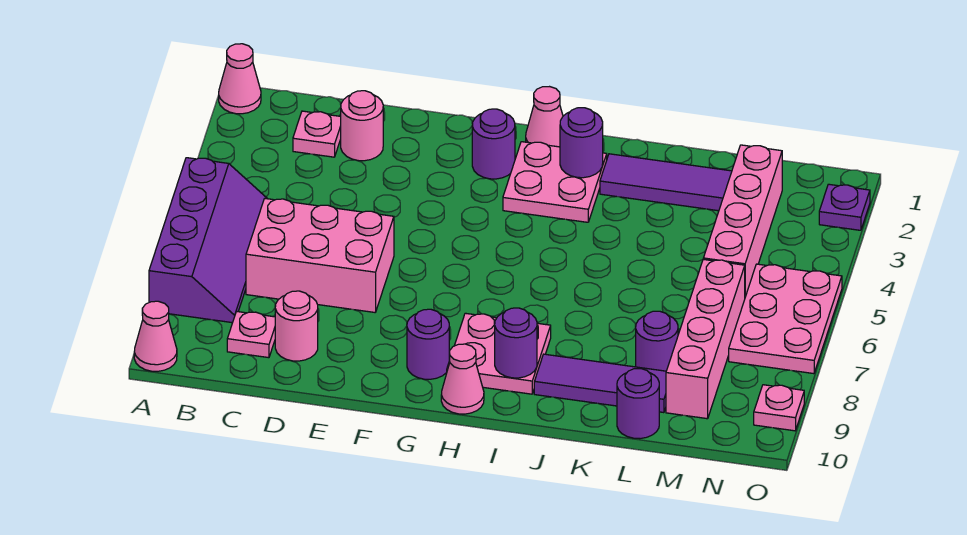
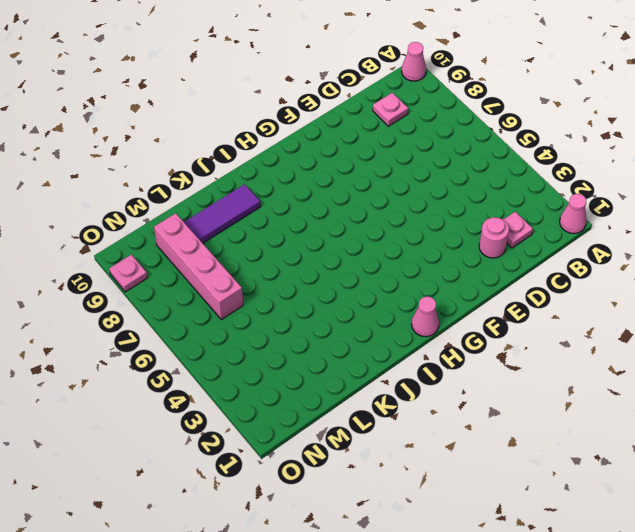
none -> purple 2x4 slope [149,158,267,323]
none -> pink 2x3 brick [246,199,394,312]
none -> pink 1x1 round brick [275,291,318,361]

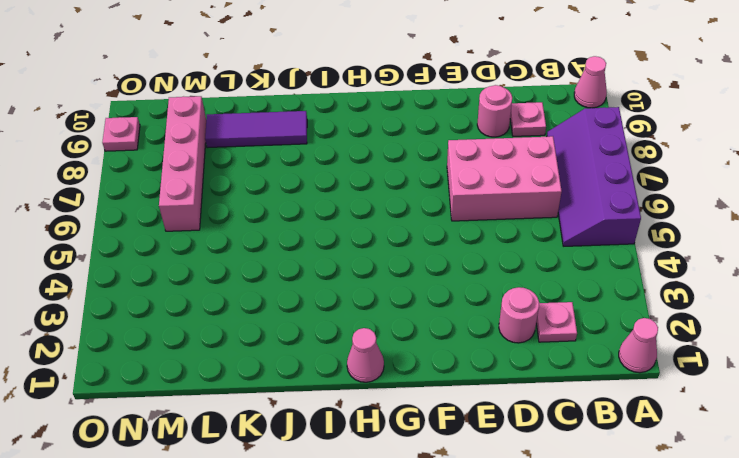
none -> purple 1x1 round brick [472,109,515,179]
none -> purple 1x1 round brick [407,309,449,379]
none -> pink 2x2 plate [503,142,607,222]

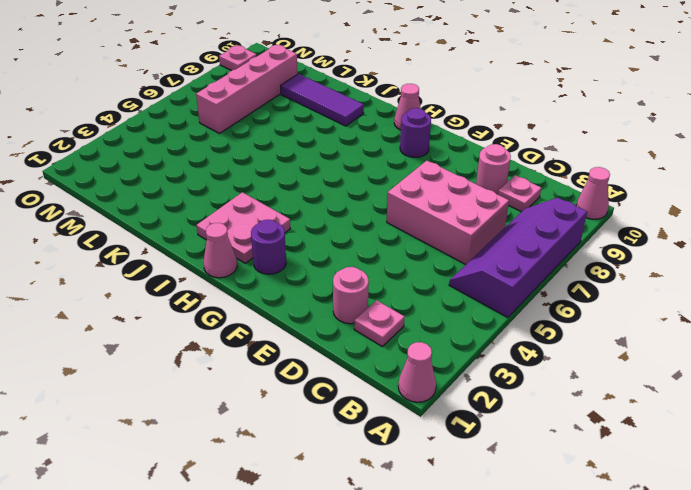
none -> pink 2x2 plate [447,313,551,394]
none -> purple 1x3 tile [600,154,732,211]
none -> purple 1x1 round brick [636,311,678,371]

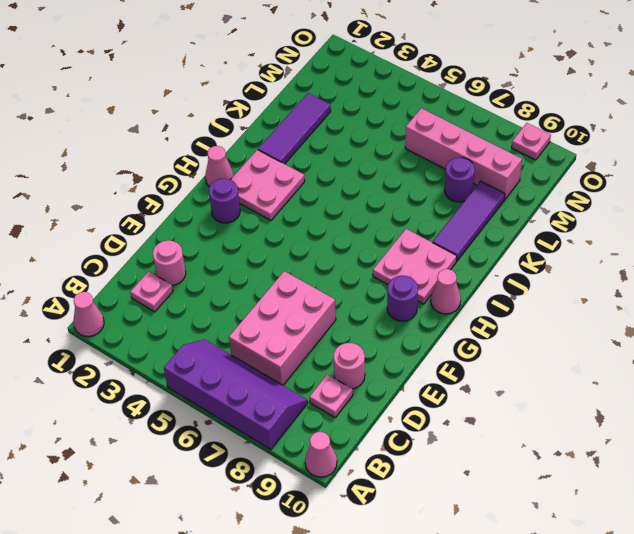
none -> purple 1x1 round brick [617,369,659,439]
none -> pink 1x4 brick [703,145,782,297]
none -> pink 2x3 plate [729,264,842,374]

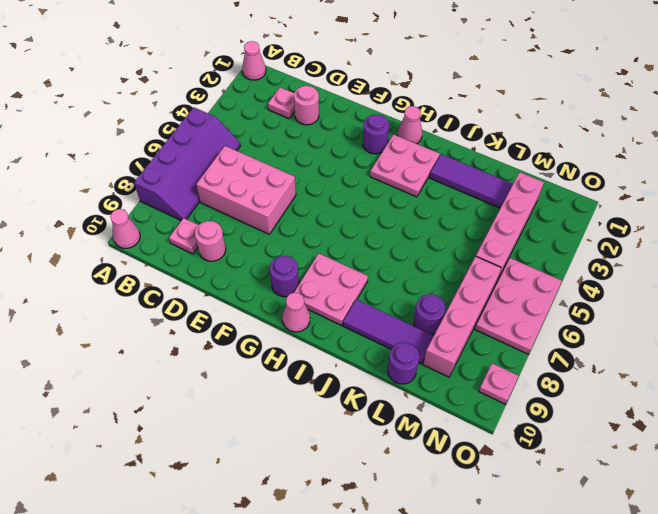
none -> purple 1x1 plate [819,184,870,230]
none -> purple 1x1 round brick [560,108,603,178]
none -> purple 1x1 round brick [495,308,537,378]

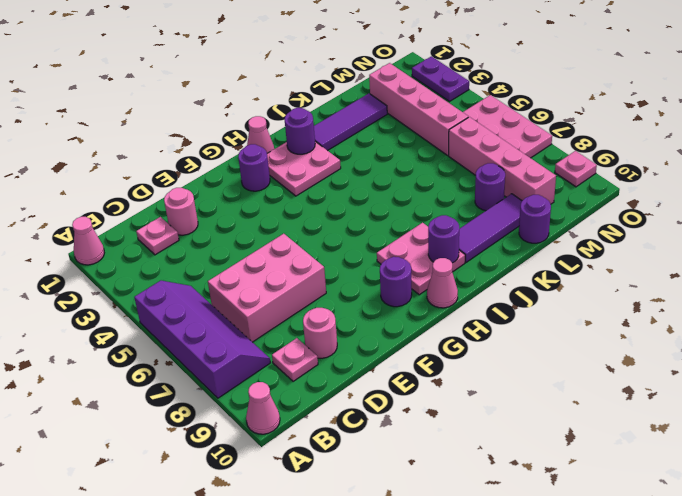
purple 1x2 plate [412,56,469,101] -> purple 1x1 plate [819,184,870,230]

